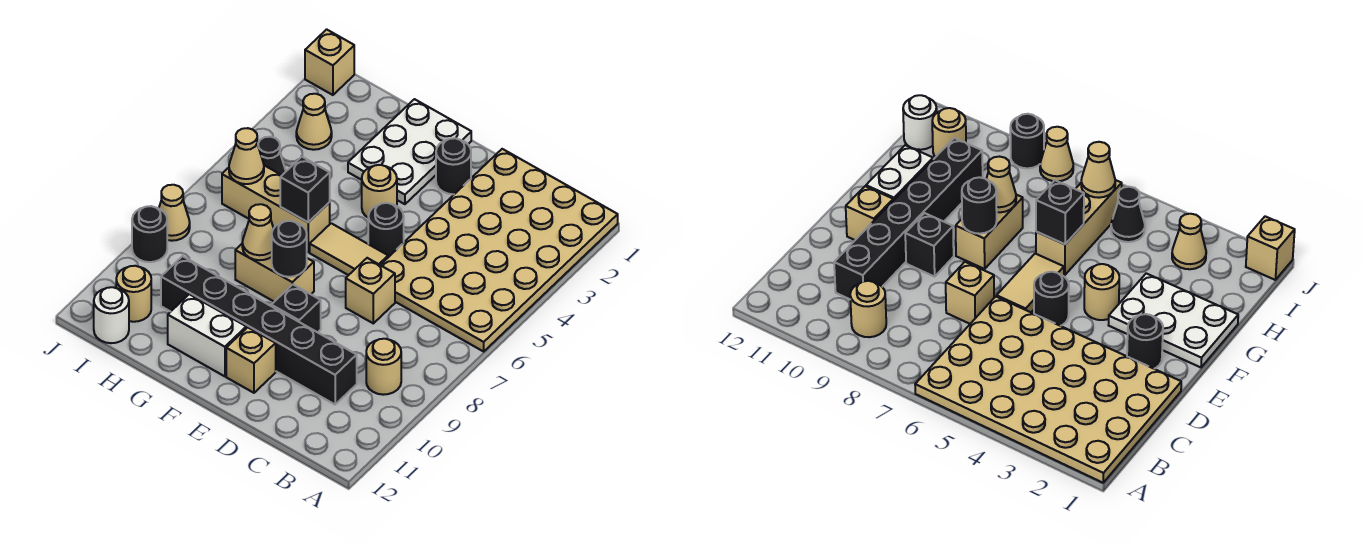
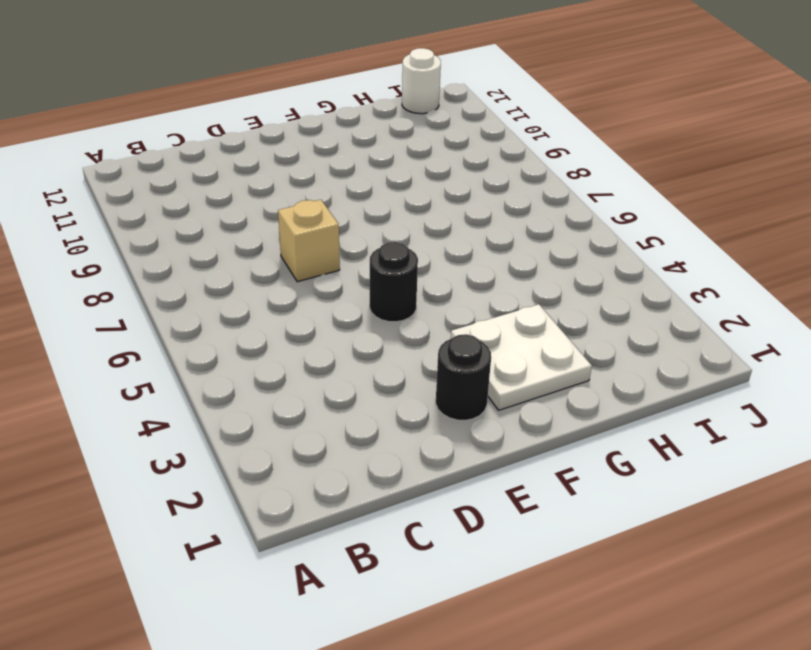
white 2x2 plate [451,304,592,410] -> white 2x3 plate [348,99,471,204]
none -> tan 4x6 plate [381,149,618,351]
none -> tan 1x1 round brick [366,339,401,395]
none -> black 1x6 brick [161,256,357,404]

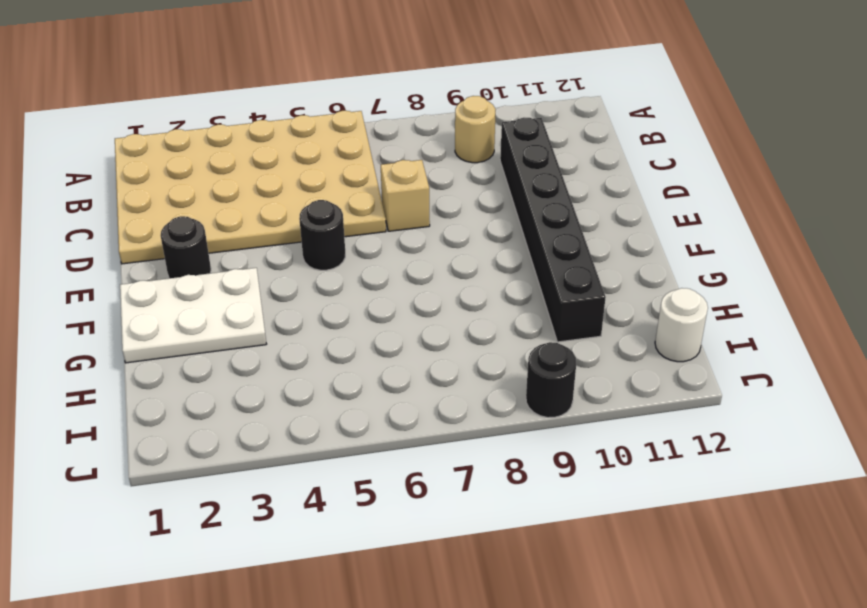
none -> tan 1x2 tile [310,223,388,275]
none -> black 1x1 brick [271,284,321,332]
none -> tan 1x1 brick [226,327,276,393]

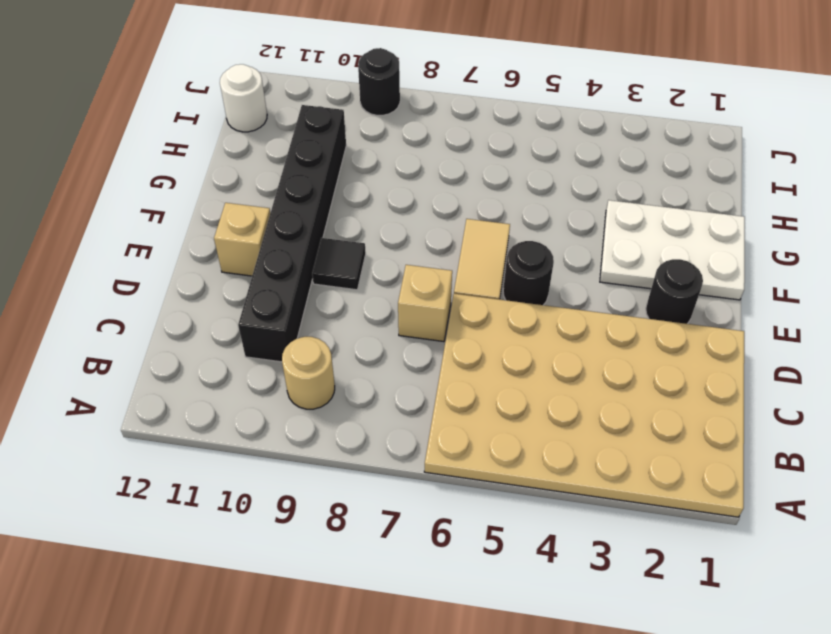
black 1x1 tile [312,238,366,290] -> black 1x1 brick [271,284,321,332]
none -> tan 1x1 round brick [362,165,397,217]
none -> tan 1x2 brick [235,244,314,302]
none -> white 1x2 brick [168,294,246,376]

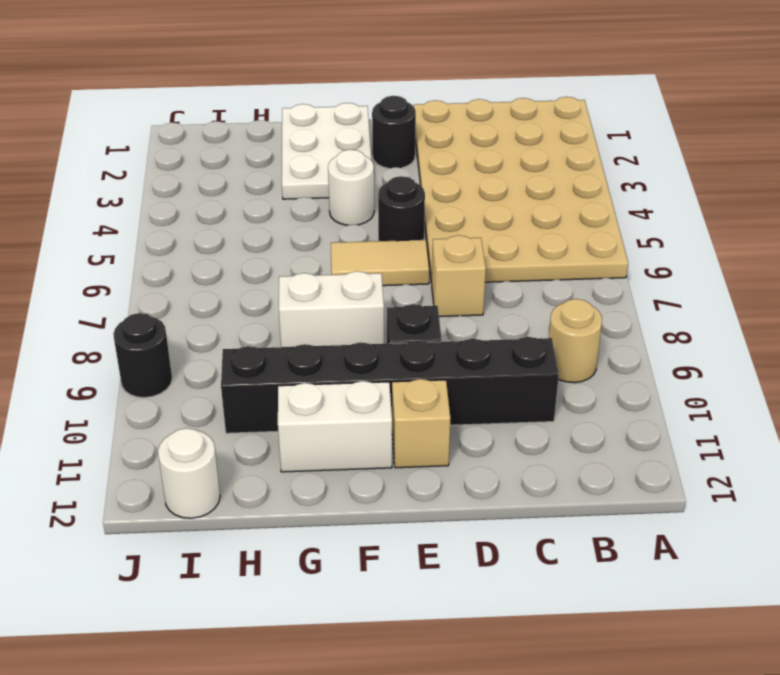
white 1x1 round brick [328,150,374,225] -> tan 1x1 round brick [362,165,397,217]
white 1x2 brick [279,271,384,347] -> tan 1x2 brick [235,244,314,302]
none -> tan 1x3 brick [222,165,330,252]
none -> tan 1x1 cone [296,94,332,150]
none -> black 1x1 cone [258,137,286,175]

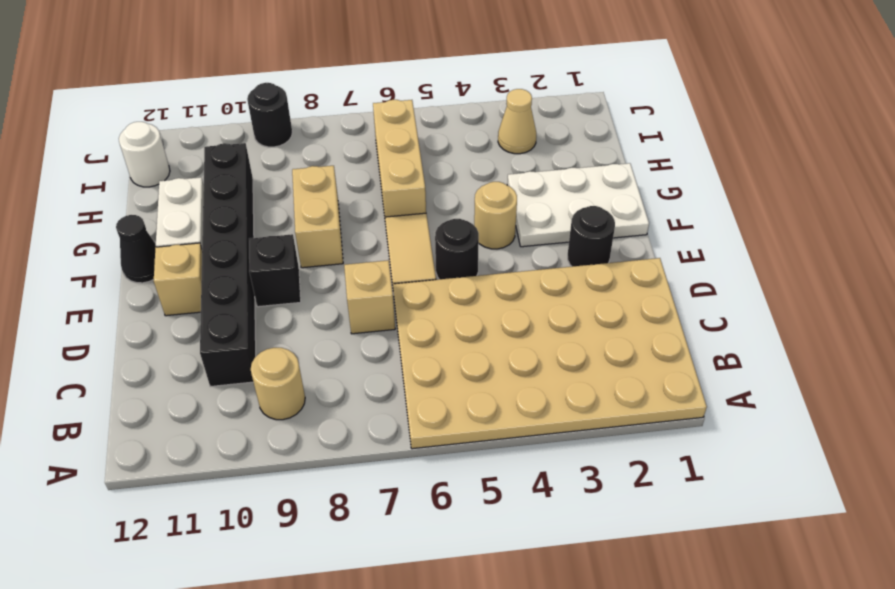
black 1x1 cone [116,215,156,283] -> black 1x1 cone moved to [258,137,286,175]
none -> tan 1x1 round brick [116,266,151,322]
none -> tan 1x1 brick [305,29,354,95]
none -> tan 1x1 cone [159,185,190,241]

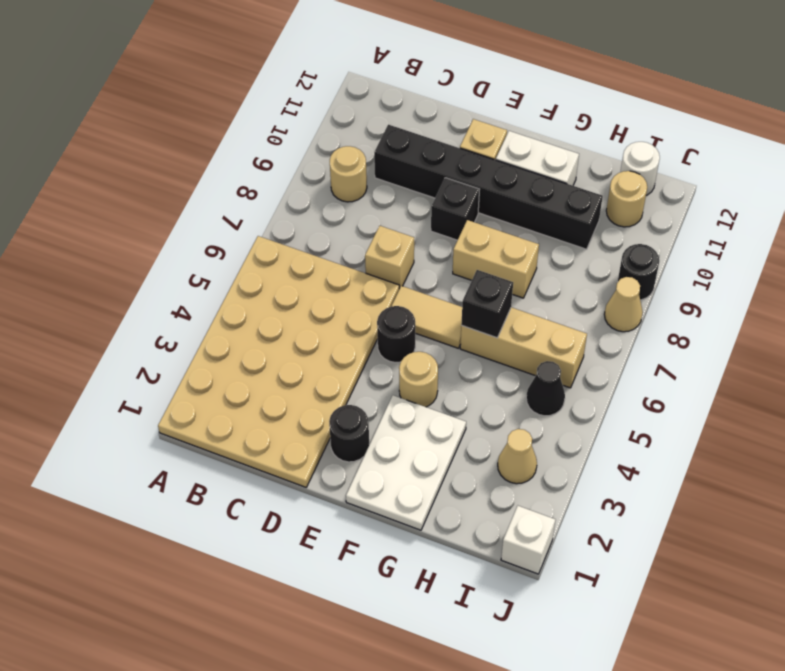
white 1x1 brick [501,506,555,574] -> tan 1x1 brick [305,29,354,95]
none -> black 1x1 round brick [272,221,307,277]
none -> tan 1x1 cone [242,204,274,260]
none -> tan 1x1 cone [229,128,264,184]

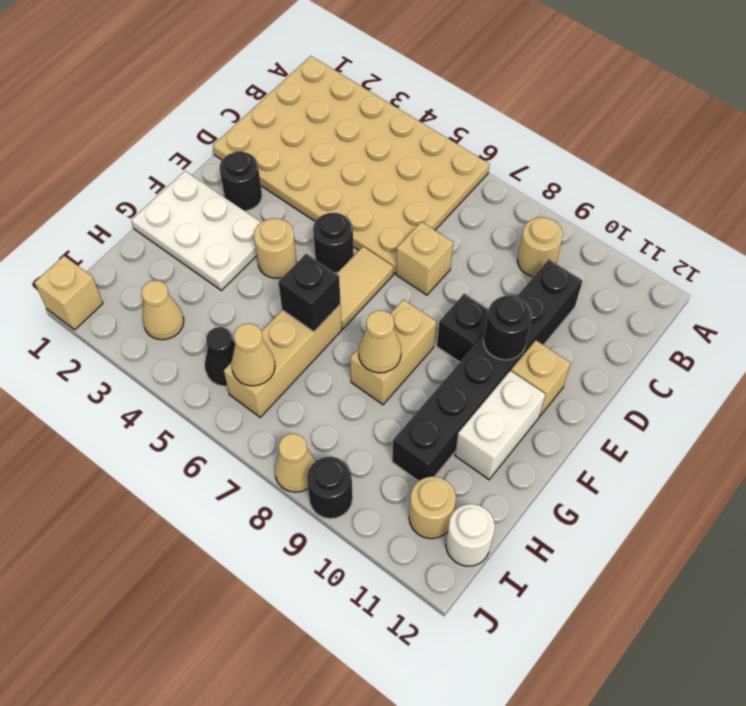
black 1x1 round brick [483,296,532,360] -> black 1x1 round brick moved to [272,221,307,277]

